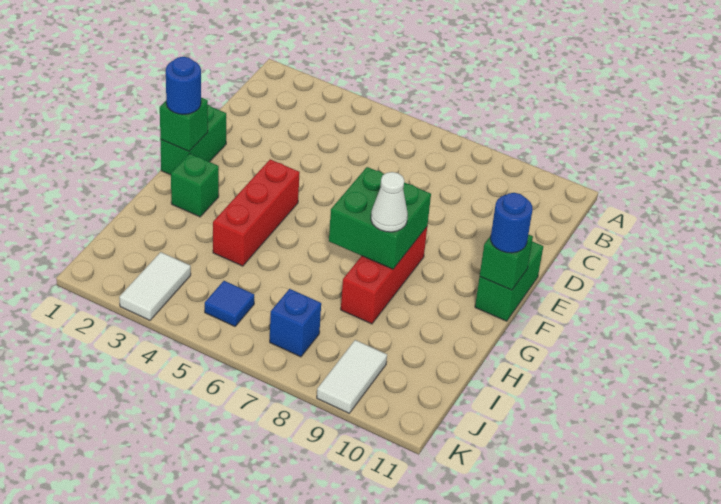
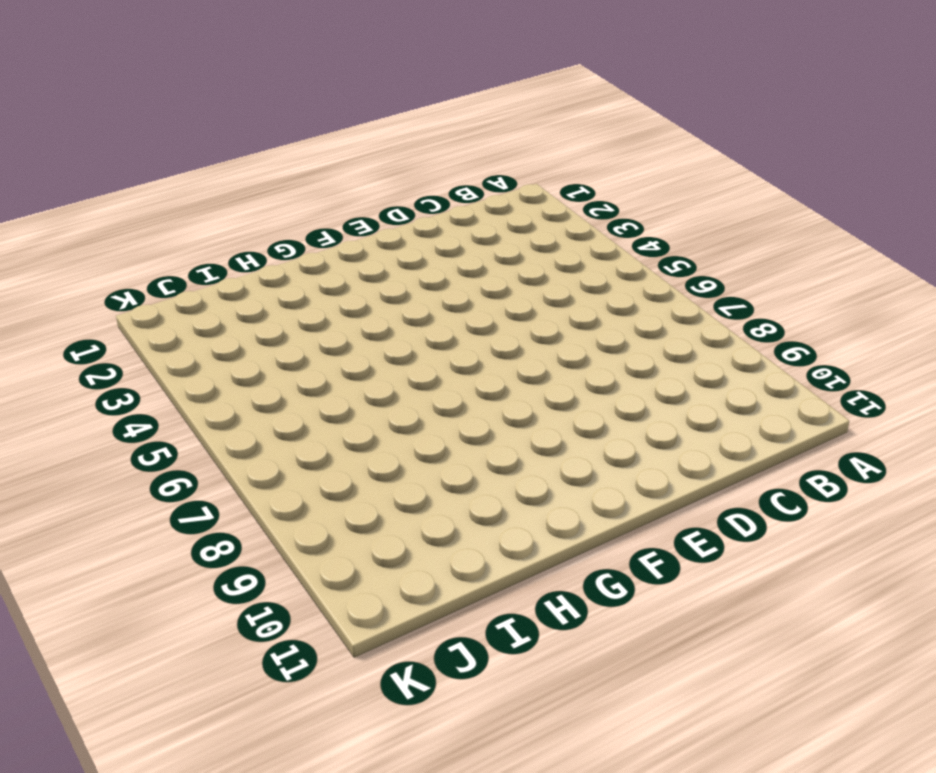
none -> green 1x2 brick [160,105,226,175]
none -> green 1x2 brick [475,241,543,321]
none -> red 1x3 brick [213,159,300,266]

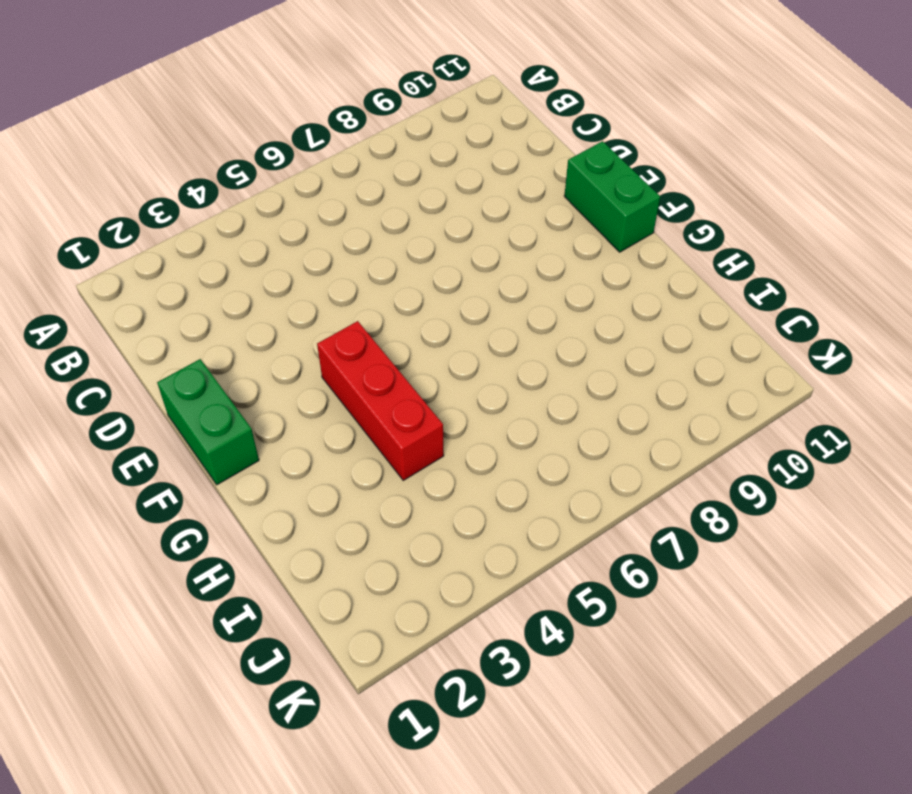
none -> red 1x3 brick [341,227,427,324]
none -> green 1x1 brick [171,154,219,217]
none -> white 1x2 tile [119,252,191,320]

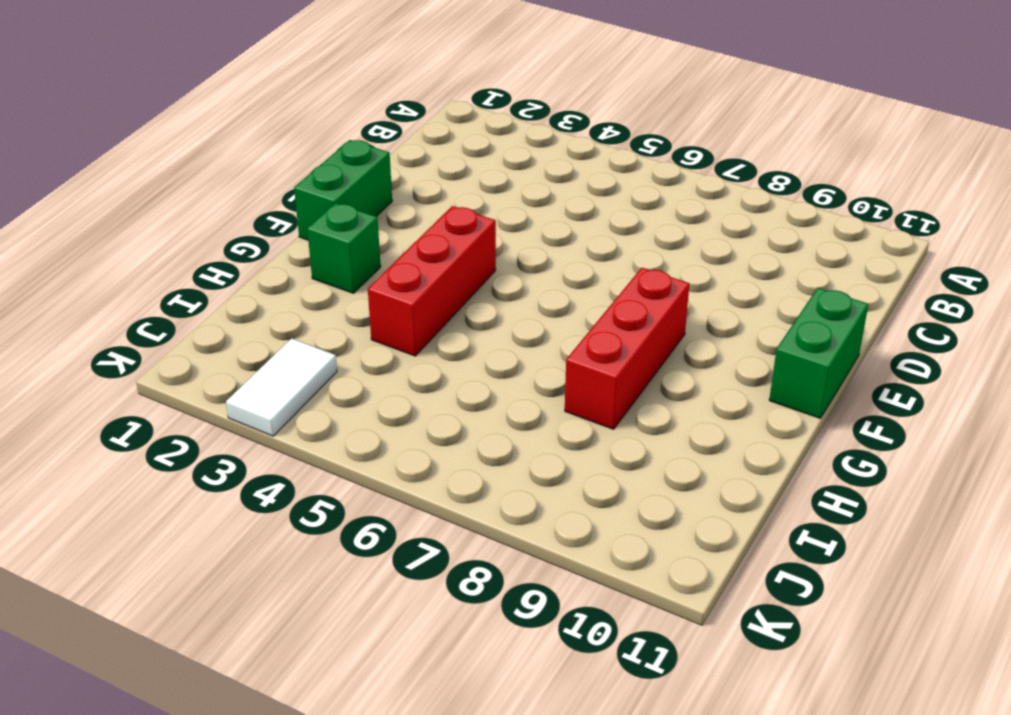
none -> blue 1x1 tile [205,281,254,326]
none -> blue 1x1 brick [270,289,321,357]
none -> white 1x2 tile [317,340,387,413]

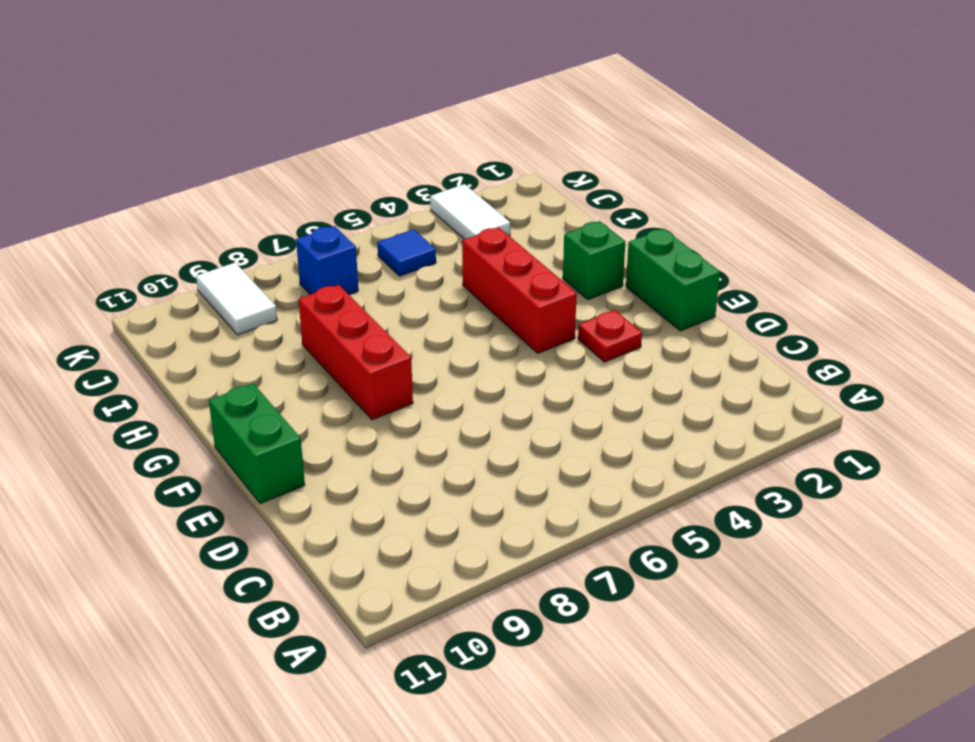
red 1x1 plate [578,310,642,362] -> none
none -> green 1x1 brick [160,98,208,151]
none -> green 2x2 brick [329,167,431,269]
none -> green 1x1 brick [480,234,533,290]

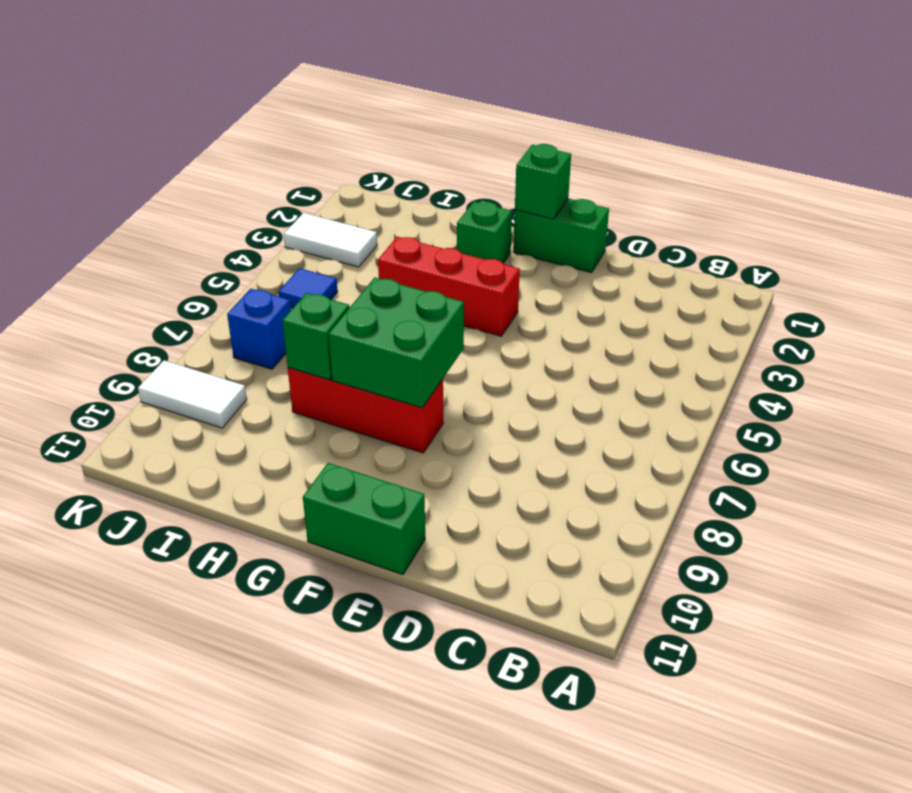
green 1x1 brick [282,293,350,380] -> green 1x1 brick moved to [480,234,533,290]
none -> blue 1x1 round brick [166,57,201,114]
none -> blue 1x1 round brick [491,193,533,253]
none -> white 1x1 cone [371,172,408,232]

